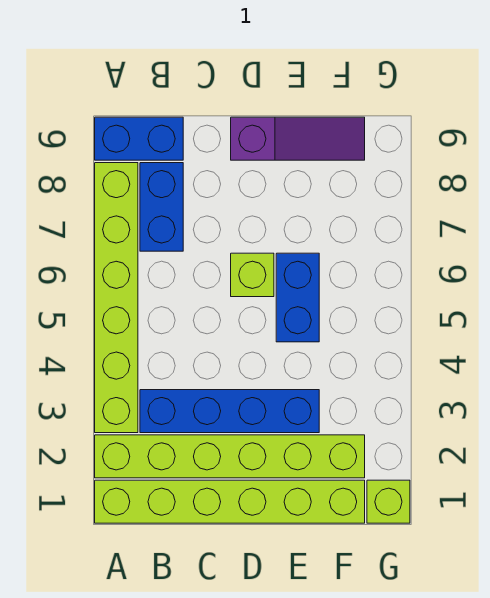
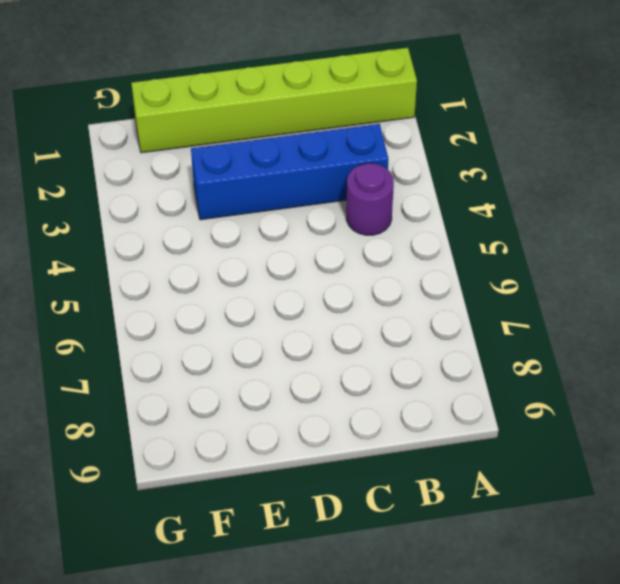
purple 1x1 round brick [346,163,394,235] -> none
none -> lime 1x6 brick [95,435,365,478]
none -> lime 1x6 brick [95,163,138,433]

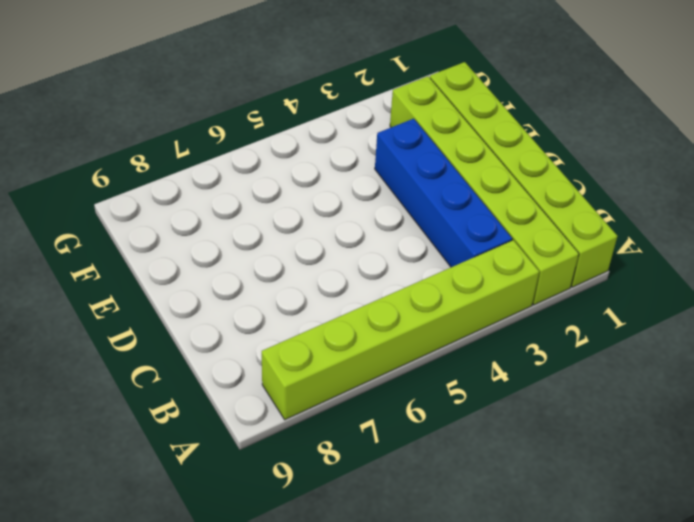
none -> blue 1x2 brick [95,117,183,160]
none -> blue 1x2 brick [140,163,183,251]

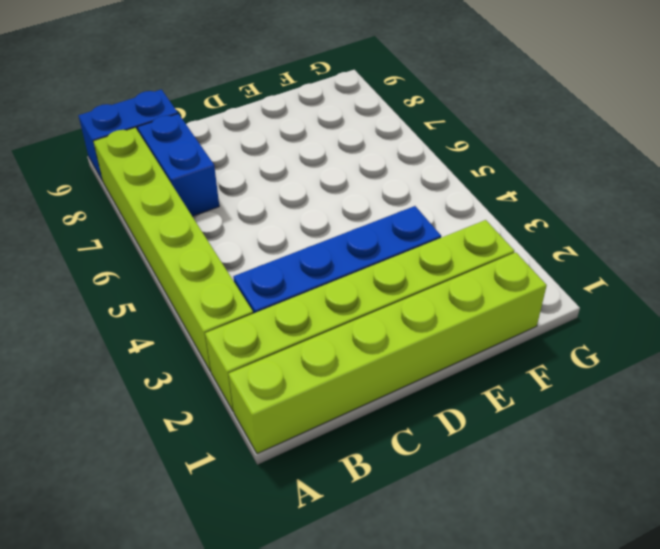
none -> lime 1x1 brick [231,253,274,297]
none -> purple 1x3 slope [231,117,365,160]

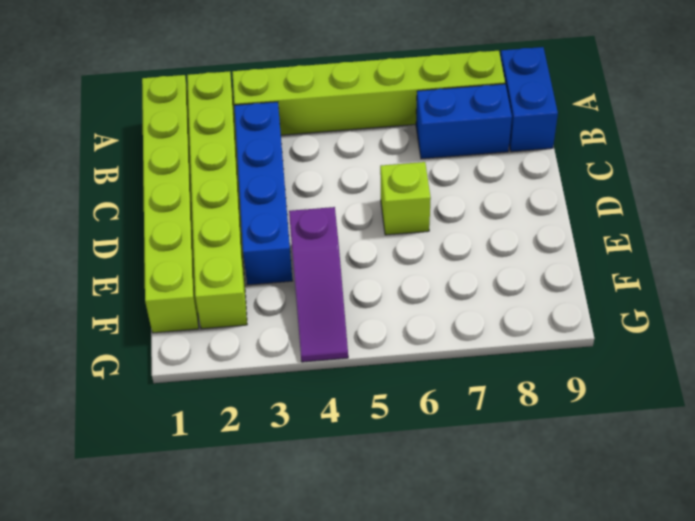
purple 1x3 slope [289,207,348,362] -> purple 1x3 slope moved to [231,117,365,160]
none -> blue 1x2 brick [276,253,319,342]
none -> lime 1x1 brick [367,480,410,523]

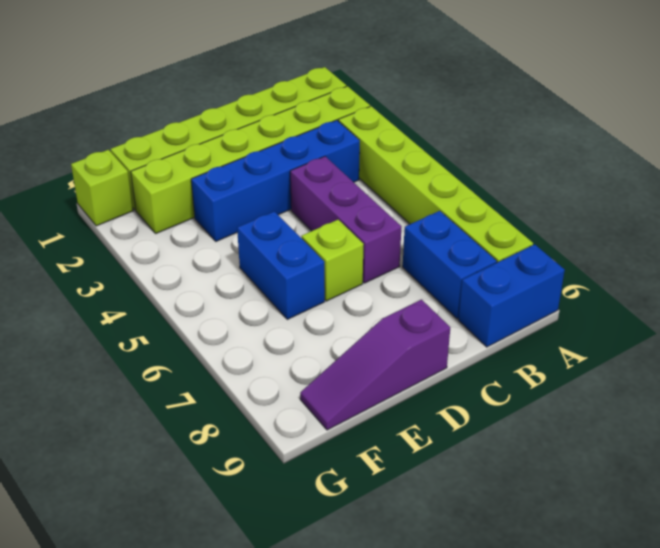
purple 1x3 brick [290,156,402,283] -> none

